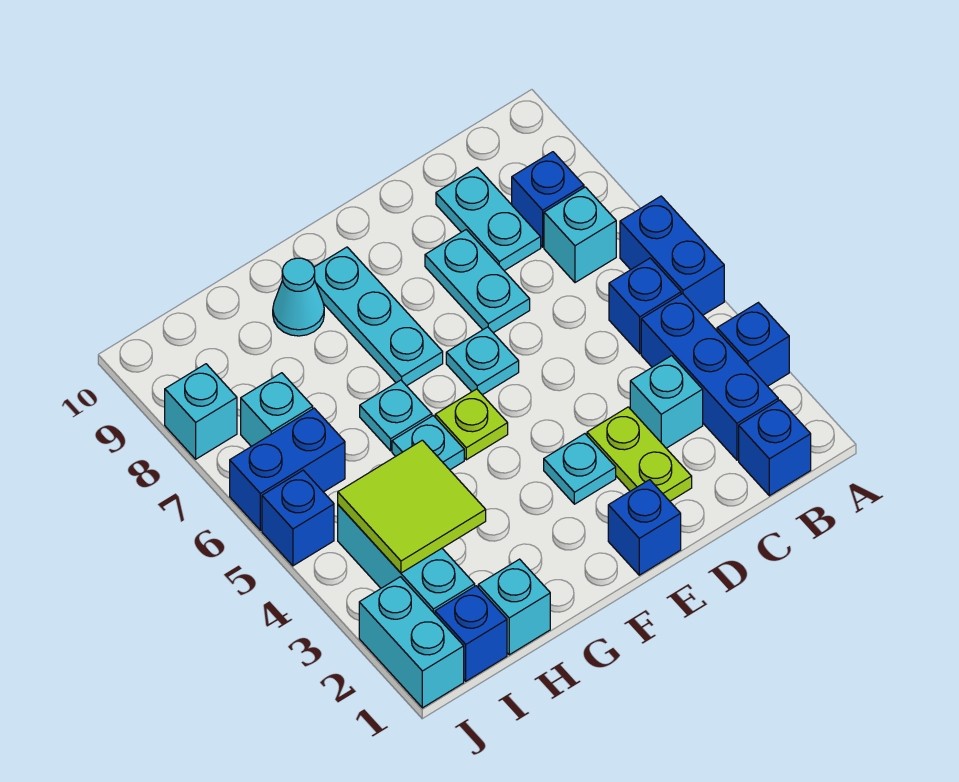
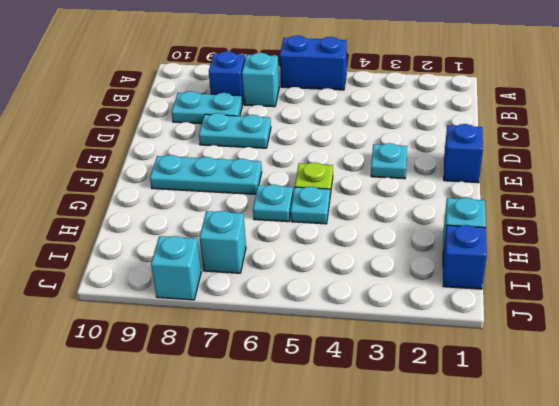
none -> blue 1x1 brick [717,303,789,386]
none -> blue 1x1 brick [739,400,811,496]
none -> blue 1x3 brick [641,294,778,460]

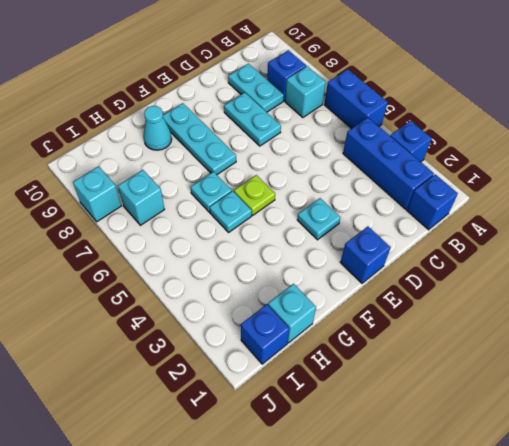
none -> blue 1x1 brick [609,258,681,354]
none -> cyan 1x1 brick [630,356,703,448]
none -> lime 1x2 plate [587,407,692,501]

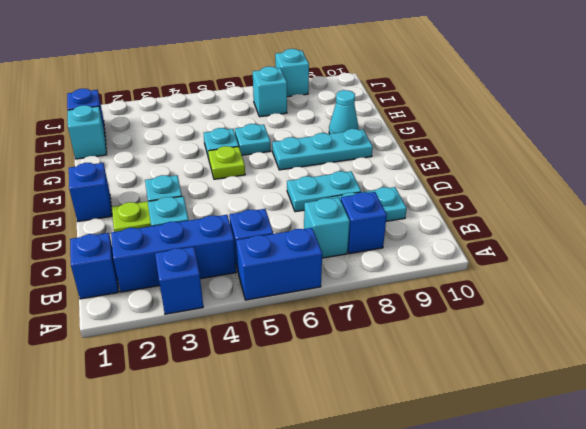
none -> cyan 1x1 plate [446,327,519,395]
none -> cyan 1x3 brick [338,505,475,614]
none -> blue 1x2 brick [230,408,345,530]

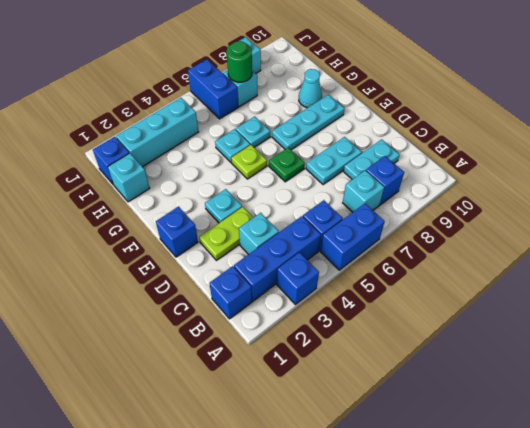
green 1x1 plate [269,148,305,182] -> cyan 1x1 plate [446,327,519,395]
green 1x1 round brick [227,41,252,82] -> none
none -> cyan 1x2 brick [359,577,464,708]
none -> blue 1x1 brick [262,470,334,566]
none -> lime 2x2 tile [338,440,486,573]

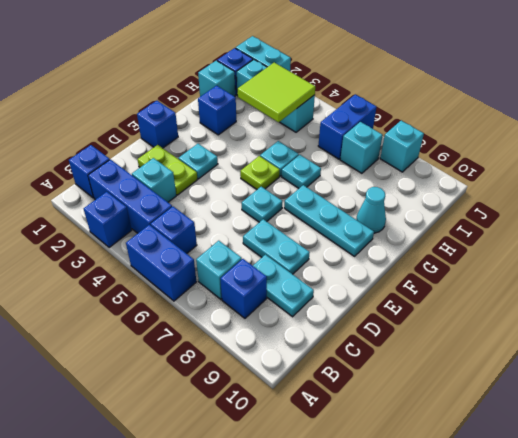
blue 1x1 brick [198,85,236,135] -> blue 1x1 brick moved to [262,470,334,566]

